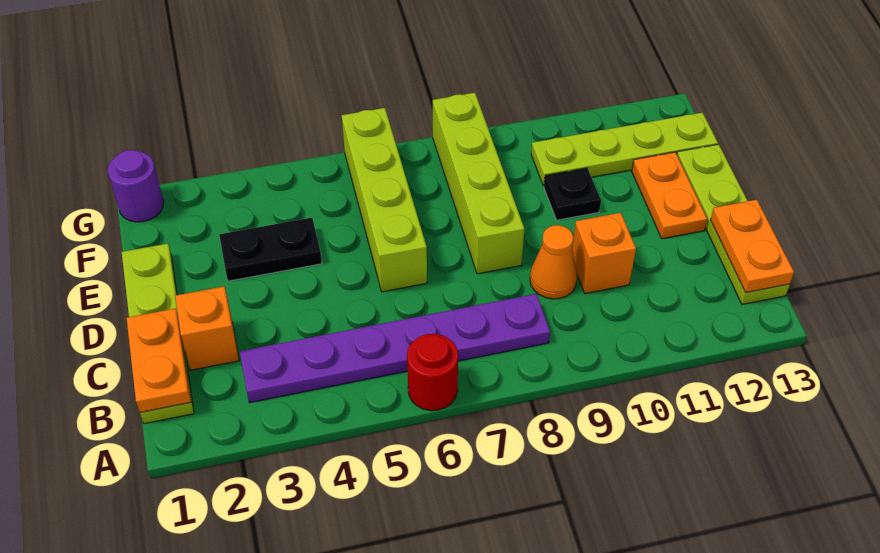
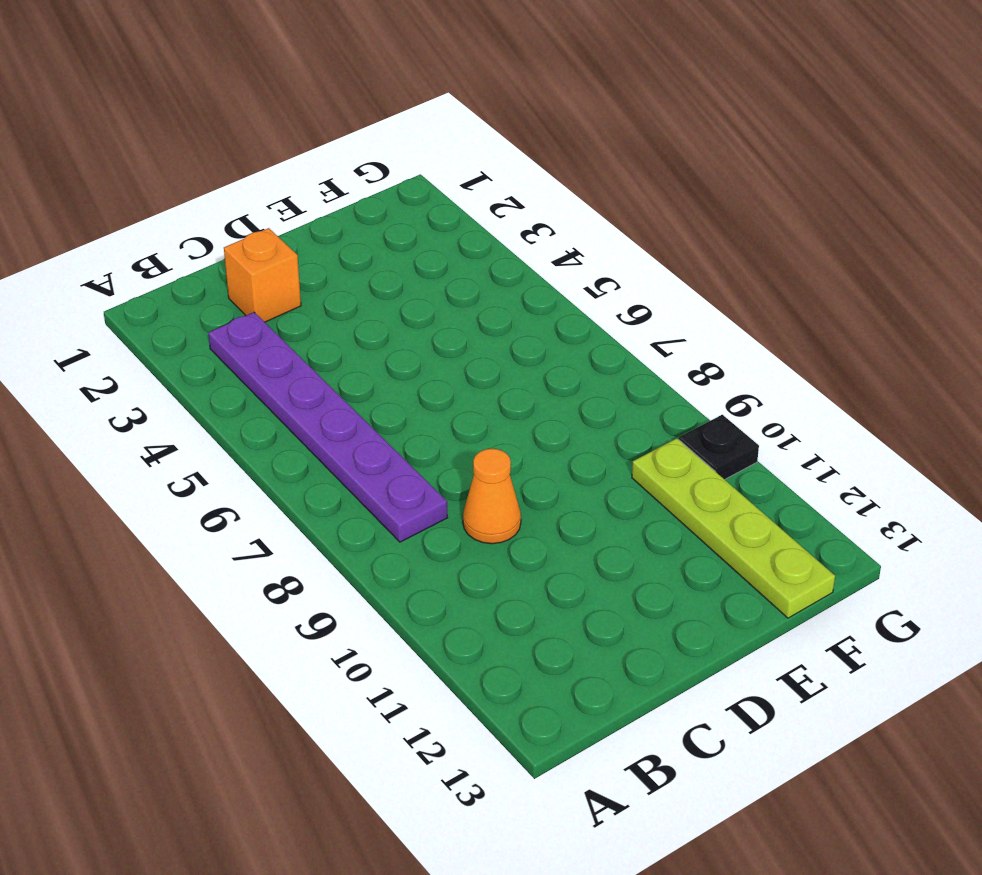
black 1x1 plate [679,415,759,479] -> black 1x1 plate moved to [544,168,601,220]
none -> red 1x1 round brick [407,334,458,411]
none -> lime 1x4 plate [122,244,194,424]
none -> lime 1x4 plate [677,144,790,304]

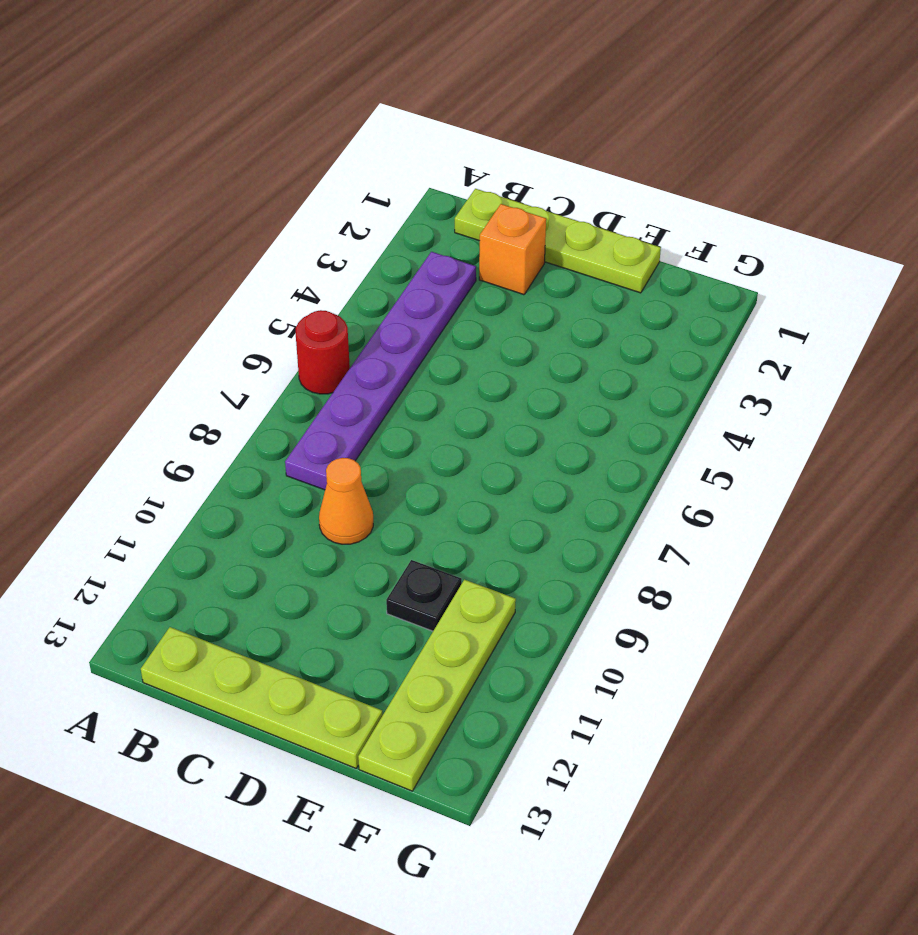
none -> orange 1x1 brick [572,213,636,294]
none -> lime 1x4 brick [342,108,427,292]
none -> lime 1x4 brick [433,93,524,274]

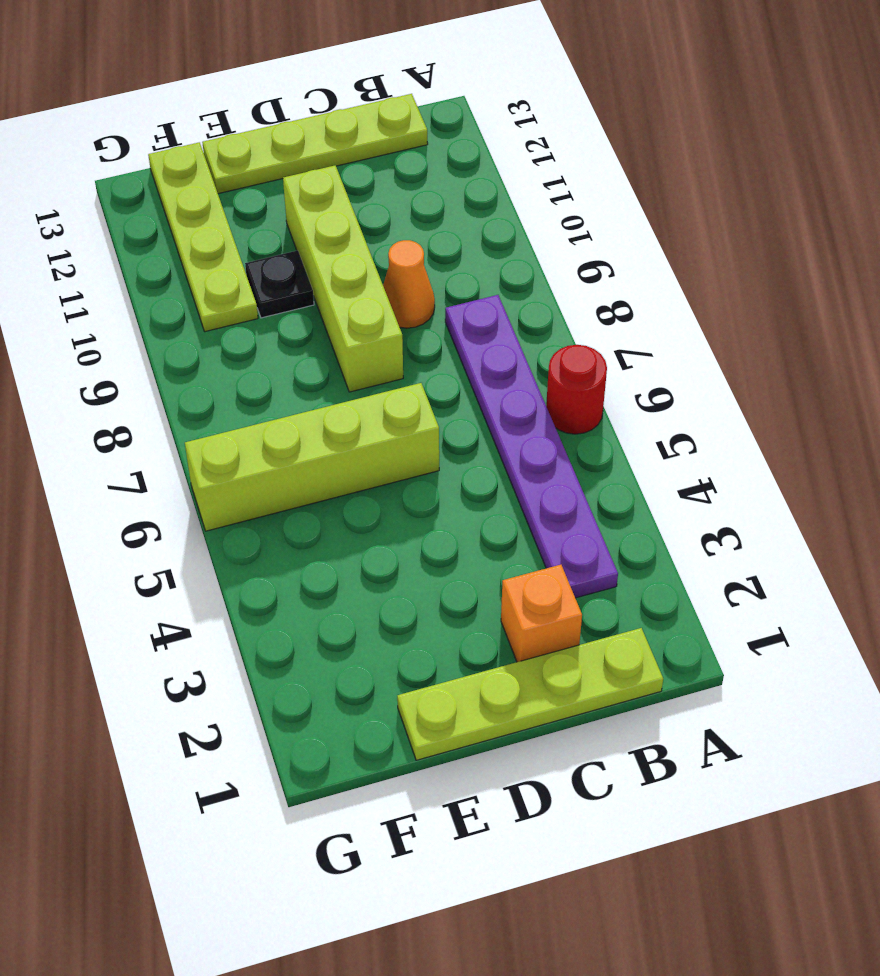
lime 1x4 brick [283,165,403,392] -> lime 1x4 brick turned to [433,93,524,274]
none -> orange 1x1 brick [572,213,636,294]
none -> orange 1x2 plate [632,152,707,239]
none -> black 1x2 plate [219,218,322,281]

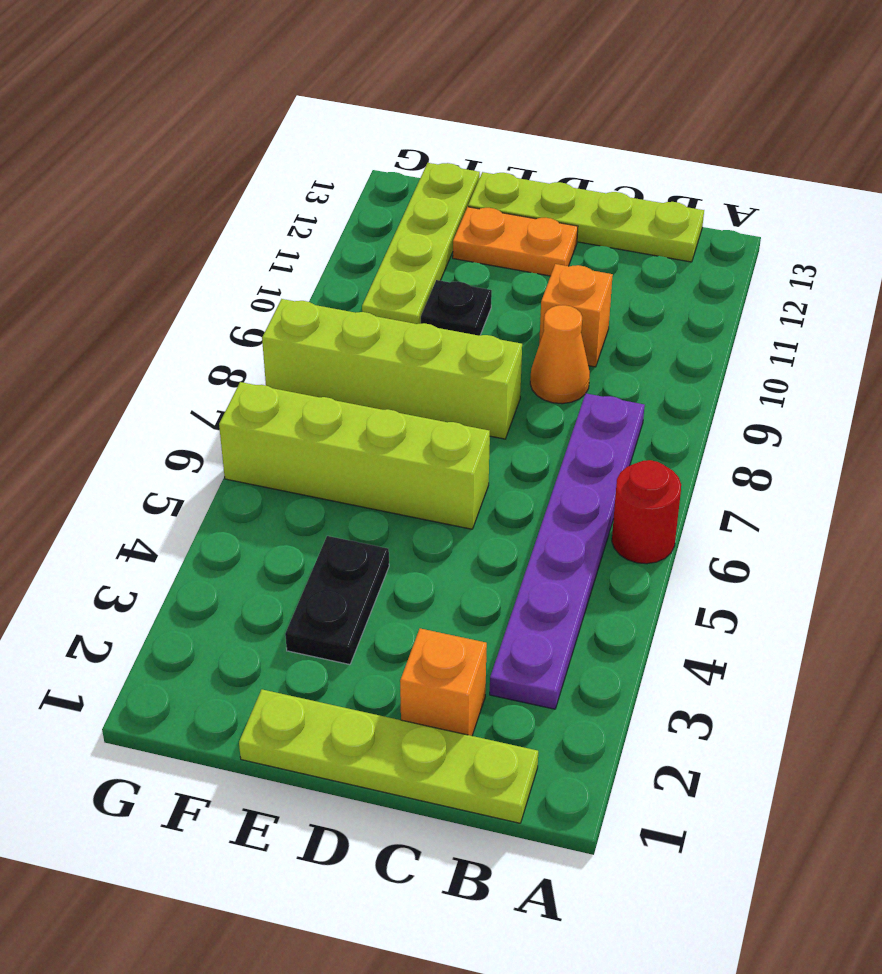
none -> purple 1x1 round brick [108,150,164,222]
none -> orange 1x2 plate [127,308,191,412]
none -> orange 1x2 plate [711,200,794,293]

